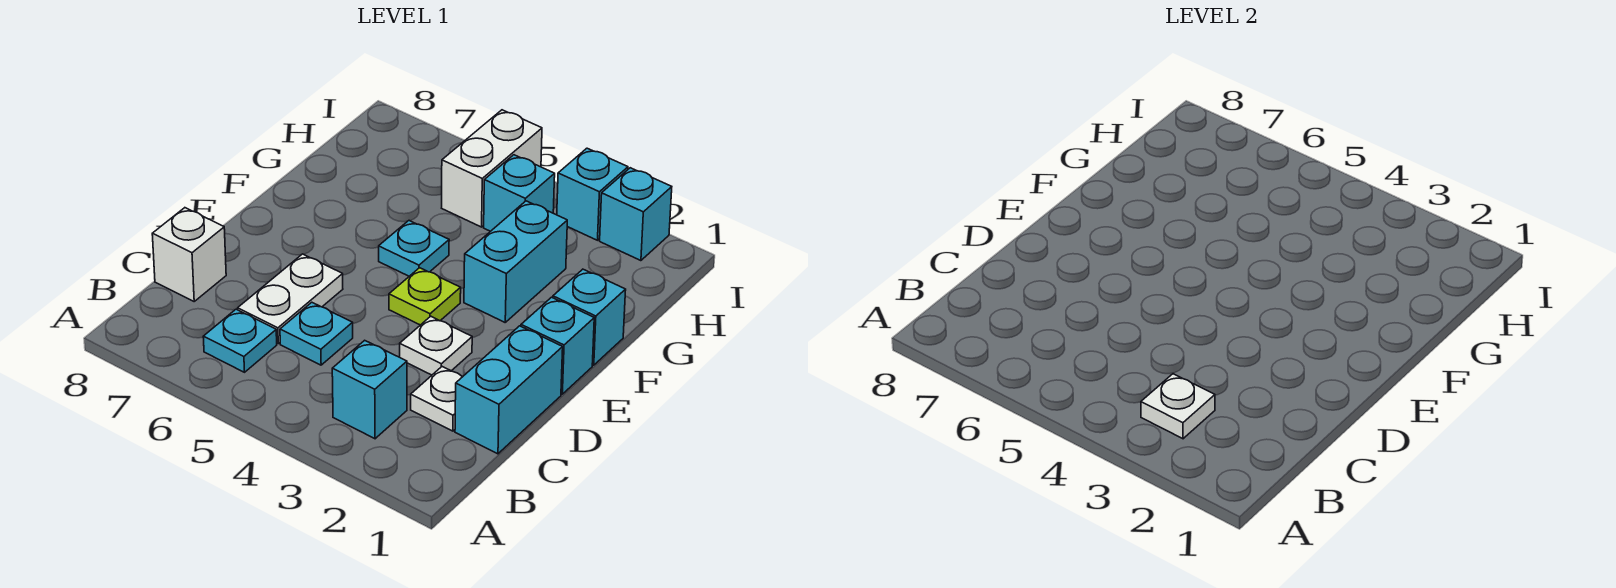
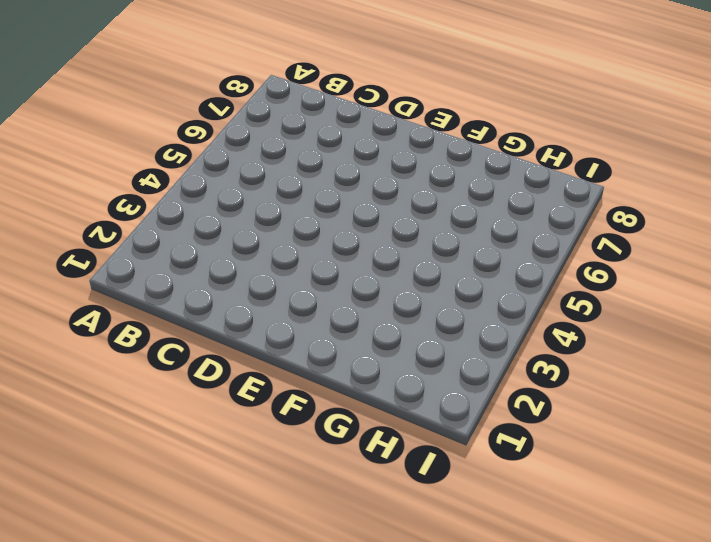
none -> cyan 1x1 brick [332,340,407,439]
none -> cyan 1x1 plate [203,309,277,372]
none -> cyan 1x2 brick [455,326,563,454]

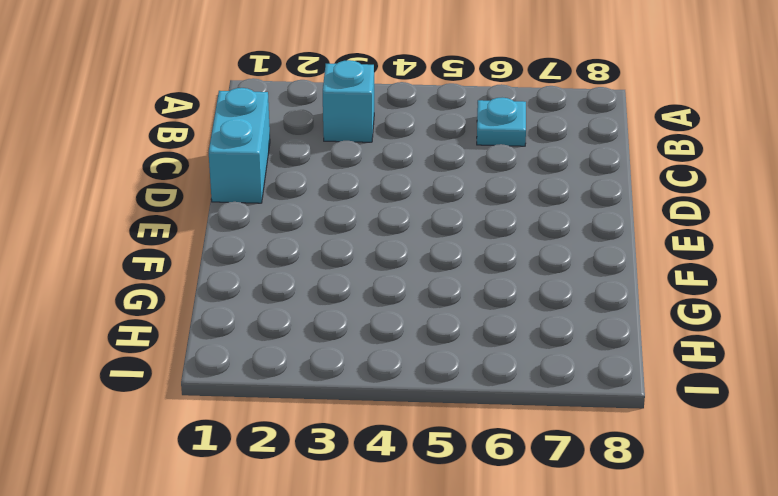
none -> white 1x1 plate [411,367,463,431]
none -> cyan 1x1 plate [280,302,353,365]
none -> white 1x2 plate [238,254,343,344]

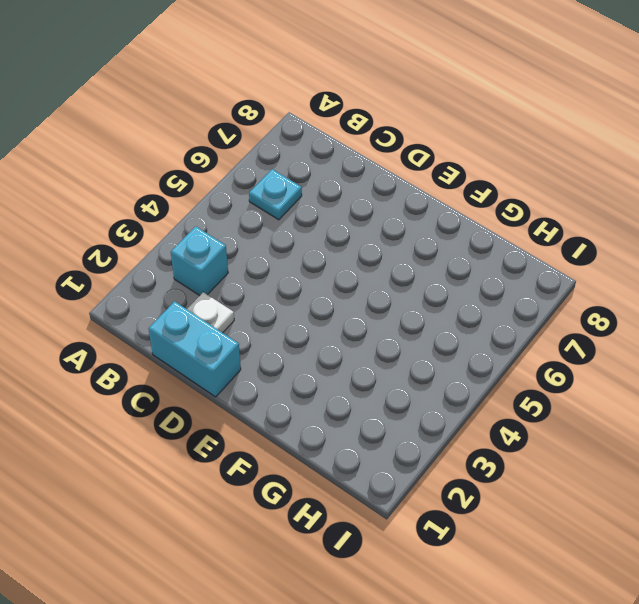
none -> cyan 1x1 plate [280,302,353,365]
none -> white 1x2 plate [238,254,343,344]
none -> white 1x1 brick [152,208,226,301]

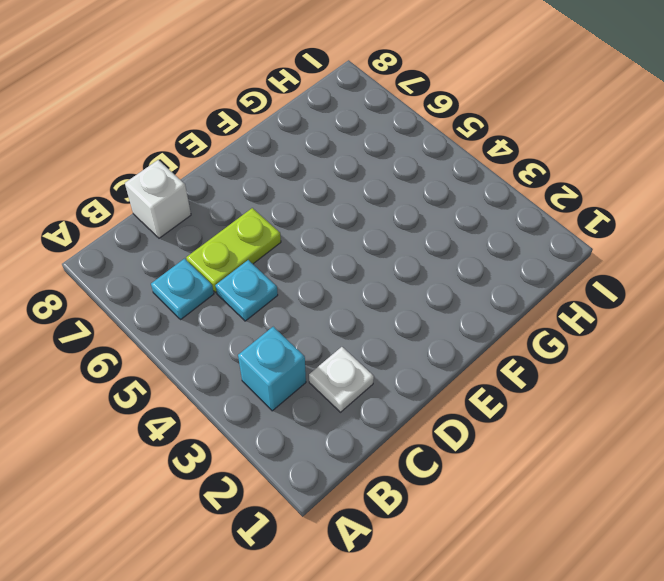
lime 1x2 plate [186,208,281,292] -> white 1x2 plate [238,254,343,344]
none -> cyan 1x2 brick [455,326,563,454]
none -> white 1x1 plate [400,316,472,375]
none -> cyan 1x1 brick [521,297,594,394]

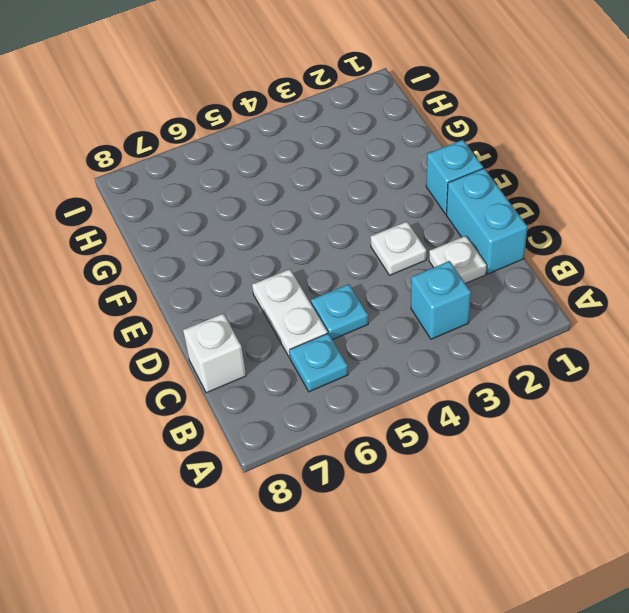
none -> lime 1x1 plate [389,268,461,325]
none -> cyan 1x1 brick [553,269,626,365]
none -> cyan 1x2 brick [464,201,567,322]

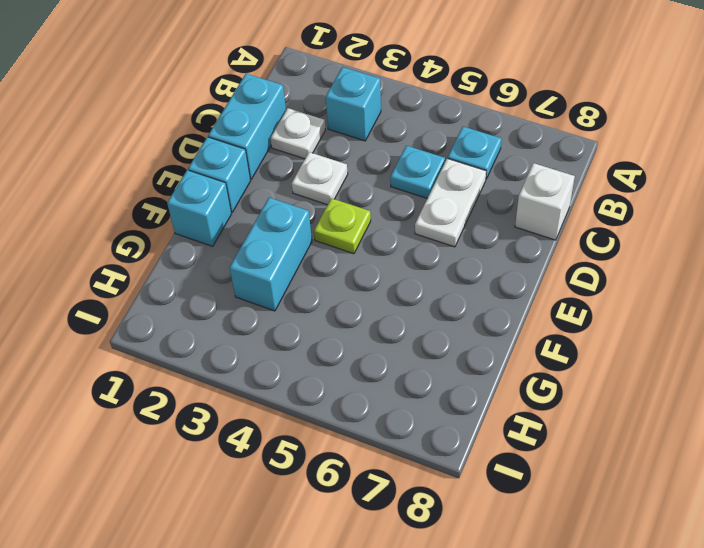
none -> cyan 1x1 plate [379,221,449,276]
none -> cyan 1x1 brick [484,155,555,231]
none -> white 1x2 brick [442,110,542,227]

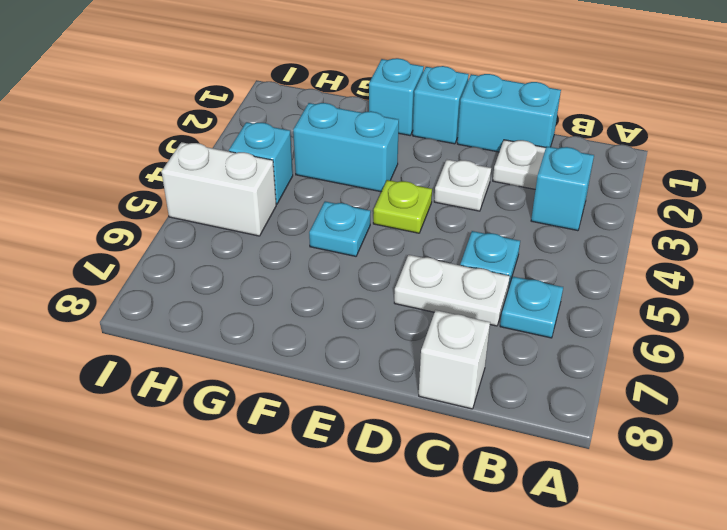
none -> cyan 1x1 brick [600,168,672,261]
none -> cyan 1x1 brick [557,148,628,240]
none -> white 1x1 plate [1141,374,1215,439]

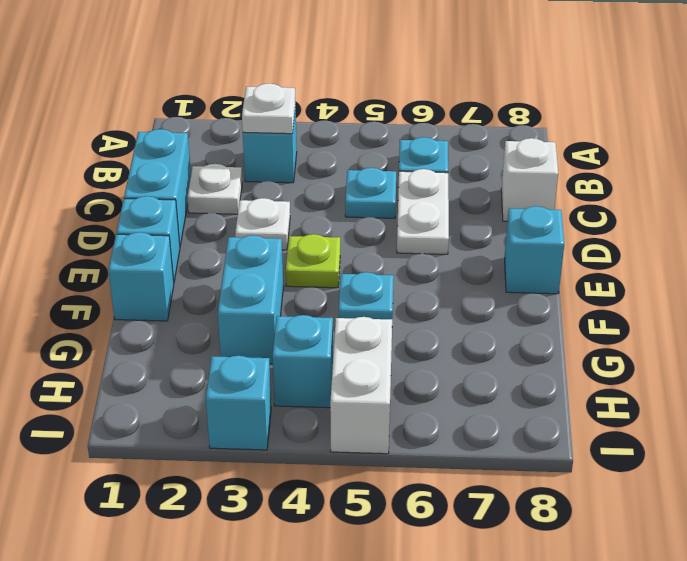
cyan 1x1 brick [505,206,564,294] -> cyan 1x1 brick moved to [600,168,672,261]

